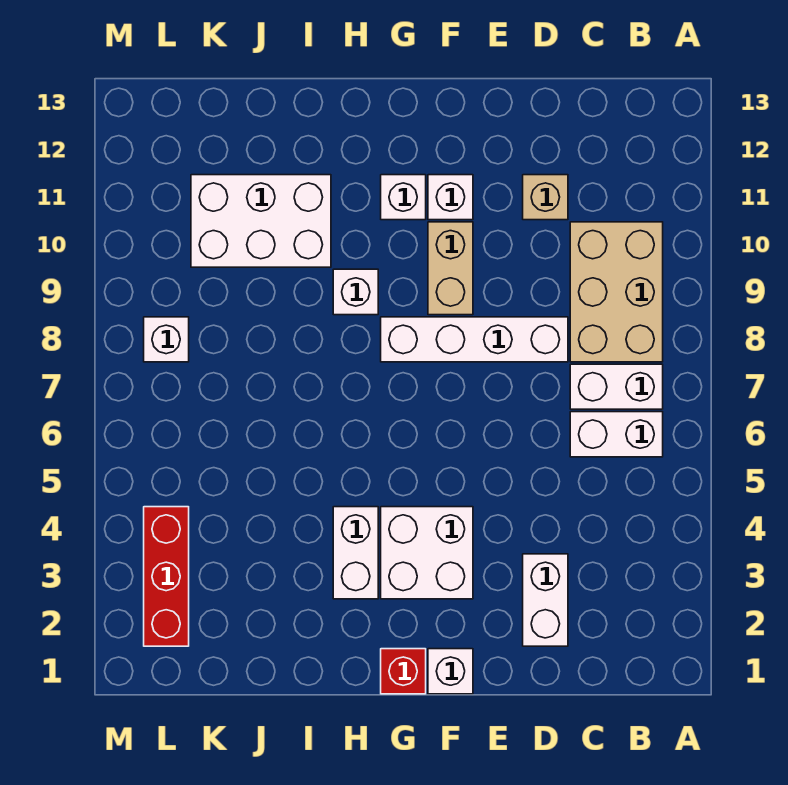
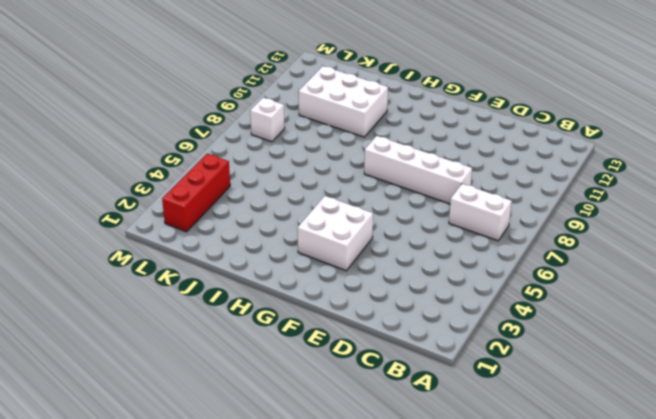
none -> white 1x2 brick [570,412,663,457]
none -> tan 2x3 brick [570,222,663,362]
none -> white 1x2 brick [523,554,568,646]

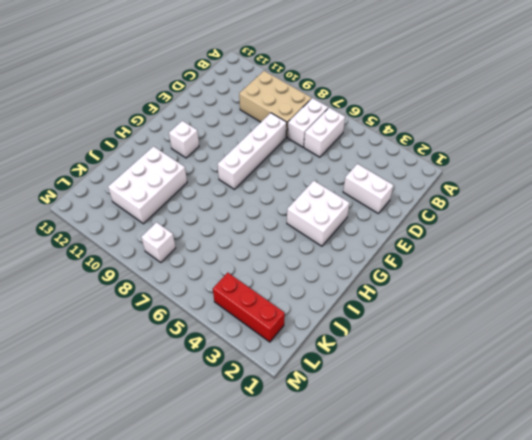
none -> tan 1x1 brick [523,175,568,220]
none -> white 1x1 brick [428,649,473,694]
none -> tan 1x2 brick [428,222,473,315]

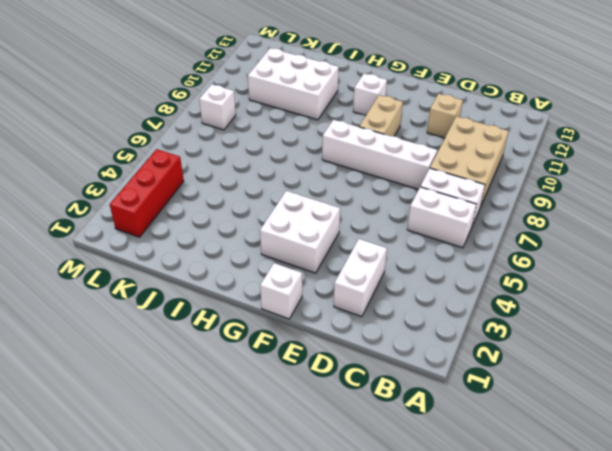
none -> white 1x1 brick [428,175,473,220]
none -> red 1x1 brick [381,649,426,694]
none -> white 1x2 brick [333,507,378,599]

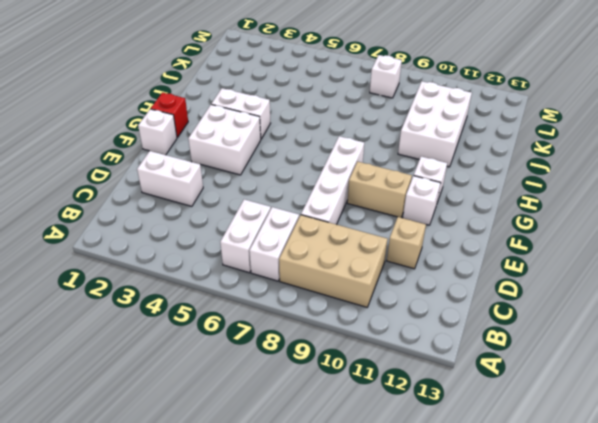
none -> white 1x1 brick [333,269,378,315]
none -> red 1x3 brick [144,507,189,646]

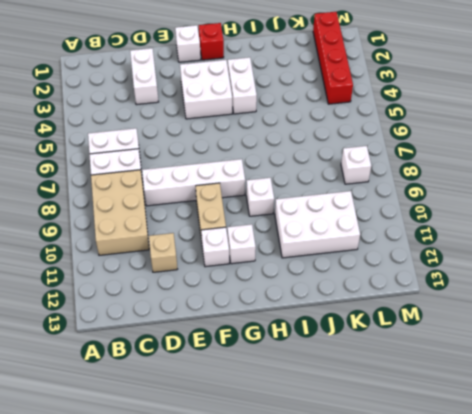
red 1x4 brick [313,12,353,104] -> red 1x3 brick [144,507,189,646]

